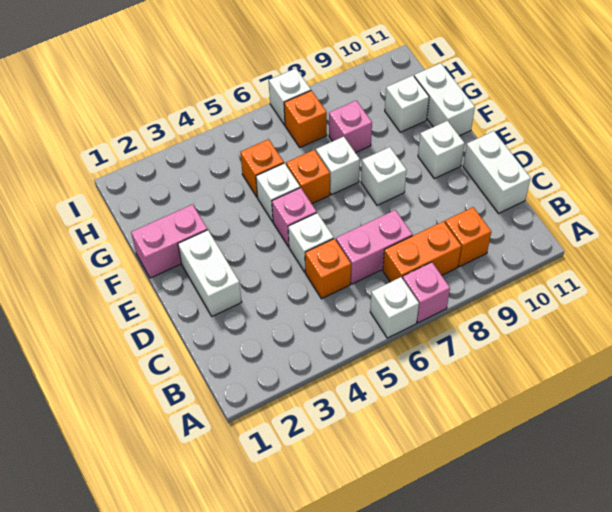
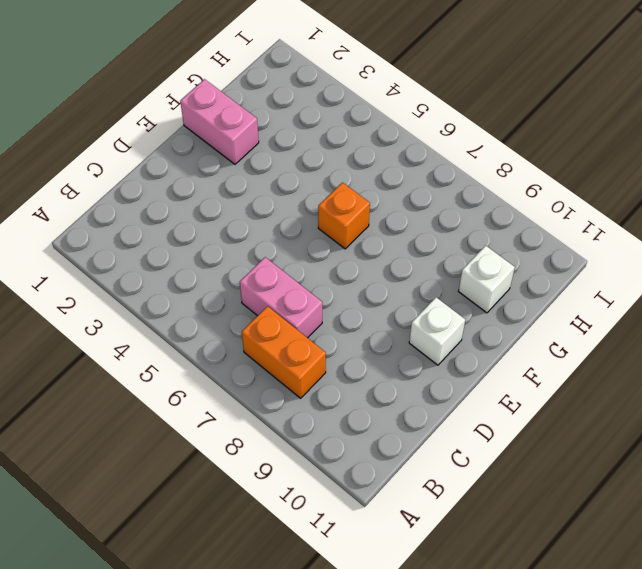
none -> white 1x1 brick [370,277,419,338]
none -> pink 1x1 brick [402,262,450,323]
none -> orange 1x1 brick [445,207,491,267]

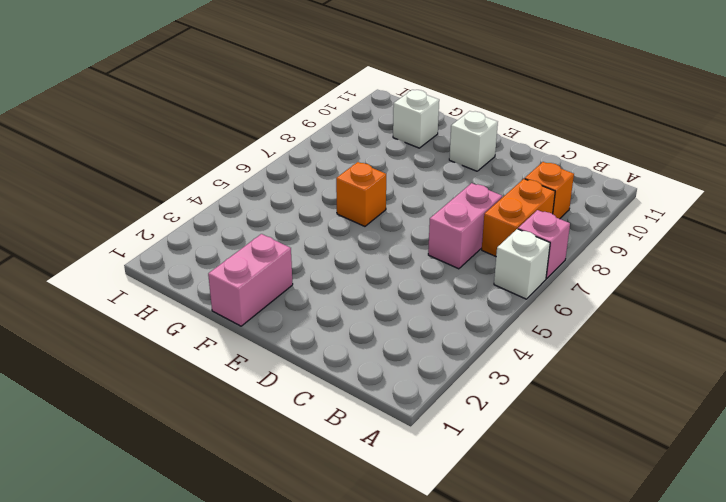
none -> orange 1x1 brick [305,239,351,299]
none -> white 1x2 brick [463,131,531,213]
none -> white 1x2 brick [178,230,242,316]

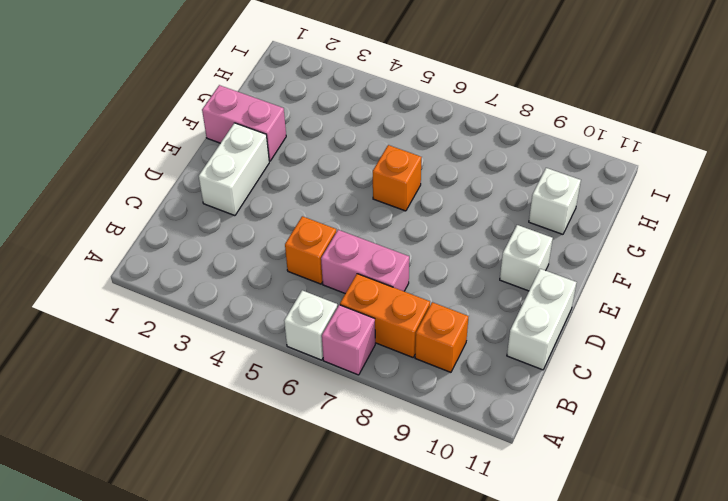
none -> white 1x1 brick [288,213,334,272]
none -> pink 1x1 brick [272,188,317,247]
none -> white 1x1 brick [361,147,407,205]

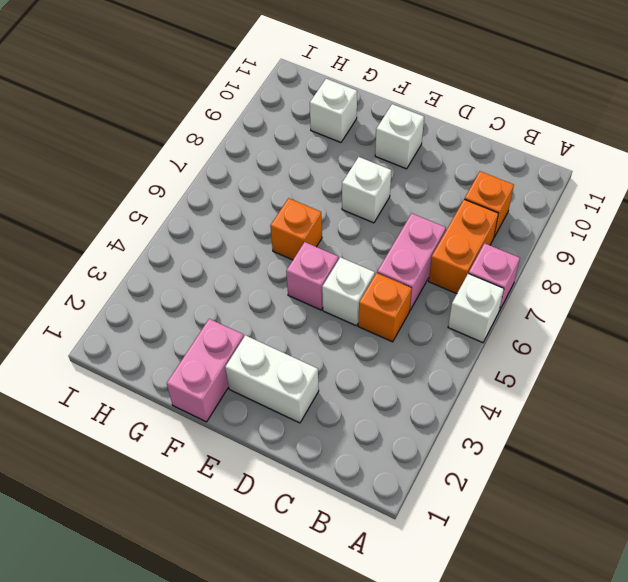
none -> white 1x2 brick [463,131,531,213]
none -> white 1x1 brick [256,163,300,222]
none -> white 1x1 brick [316,137,360,195]

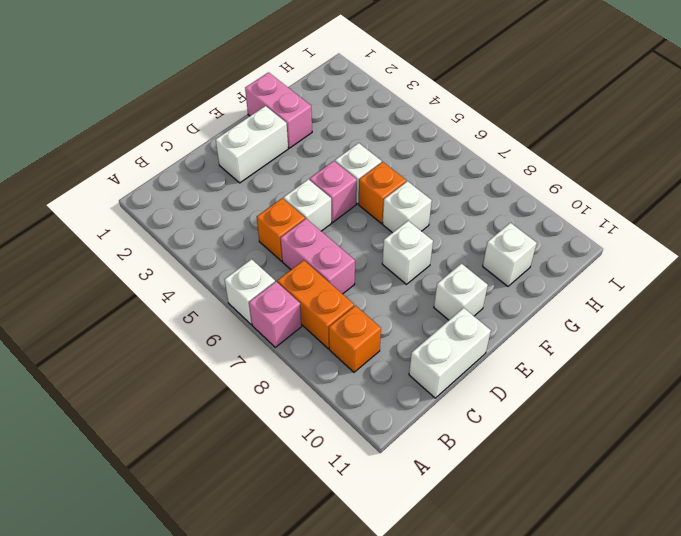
none -> white 1x2 brick [414,63,475,136]
none -> orange 1x1 brick [240,139,284,197]
none -> pink 1x1 brick [329,101,372,153]

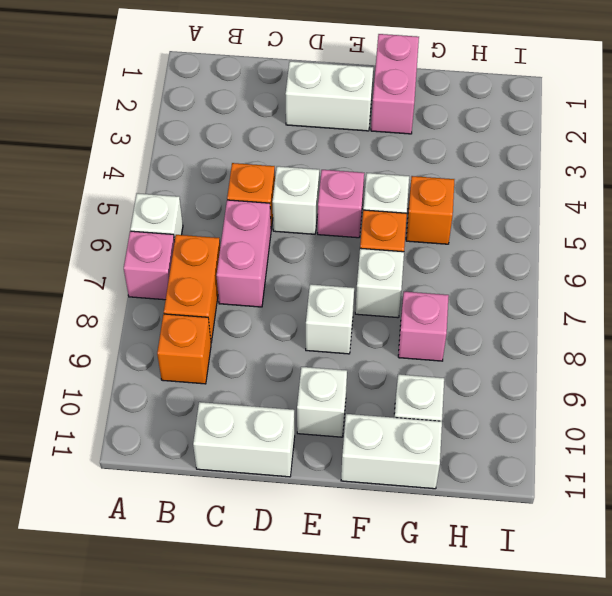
none -> orange 1x1 brick [284,91,327,147]
none -> white 1x1 brick [269,68,311,125]

